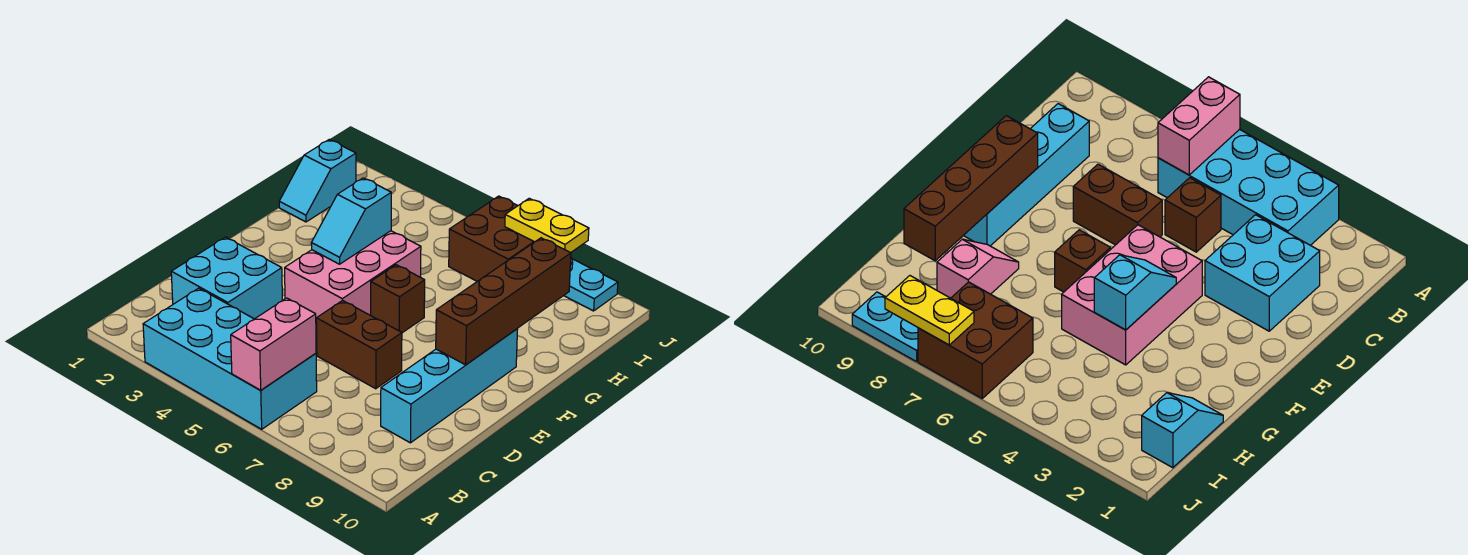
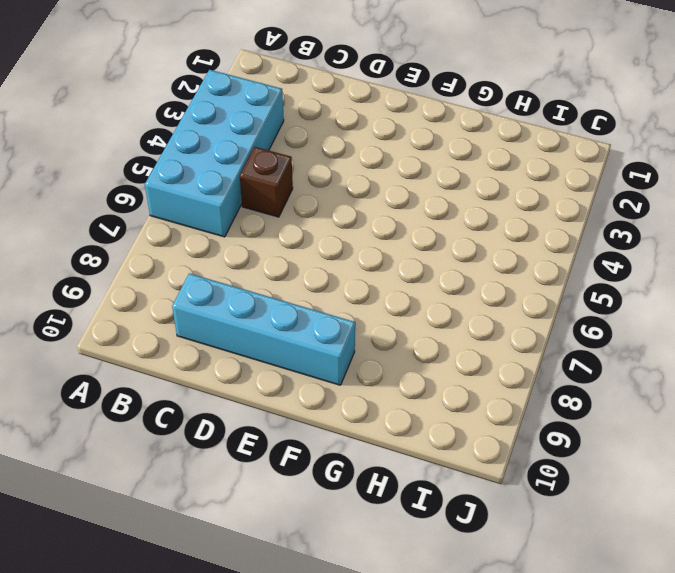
none -> cyan 2x2 brick [171,237,282,319]
none -> brown 1x2 brick [316,300,402,389]
none -> pink 2x3 brick [285,231,421,318]

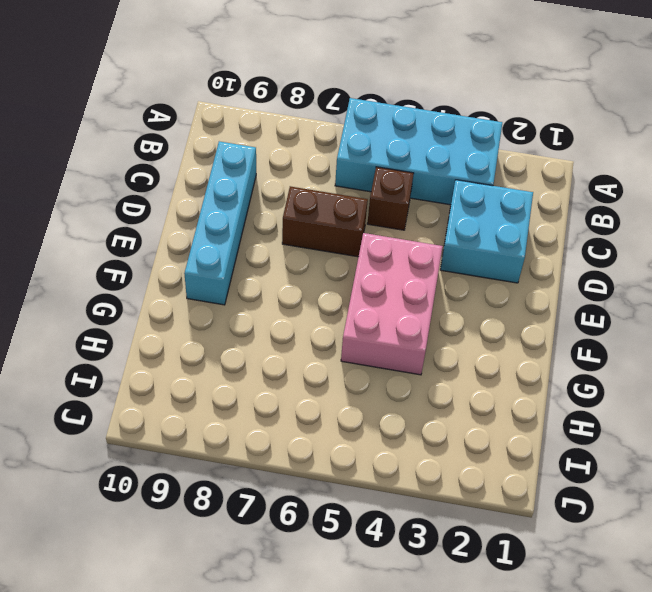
none -> brown 1x1 brick [371,265,425,333]
none -> pink 1x2 slope [937,239,1019,298]
none -> cyan 1x2 slope [279,140,356,222]

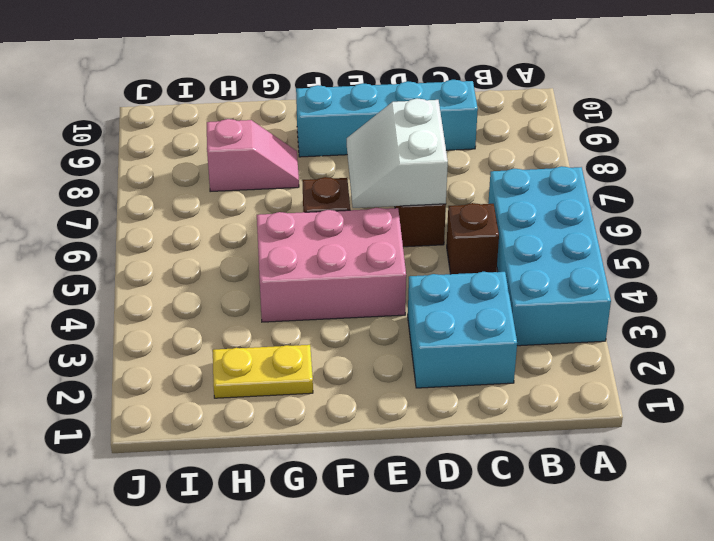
white 2x2 slope [347,98,448,208] -> none
yellow 1x2 plate [213,345,313,398] -> yellow 1x2 plate turned to [505,198,589,253]
none -> cyan 1x2 slope [279,140,356,222]
none -> brown 2x2 brick [449,196,534,281]
none -> cyan 1x2 plate [564,258,618,311]

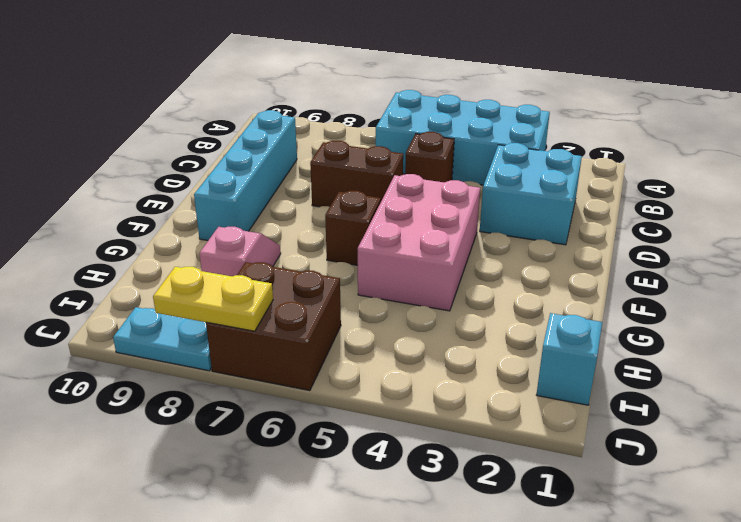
none -> pink 1x2 brick [231,298,316,390]
none -> brown 1x4 brick [436,238,571,365]
none -> cyan 1x2 slope [311,178,391,264]

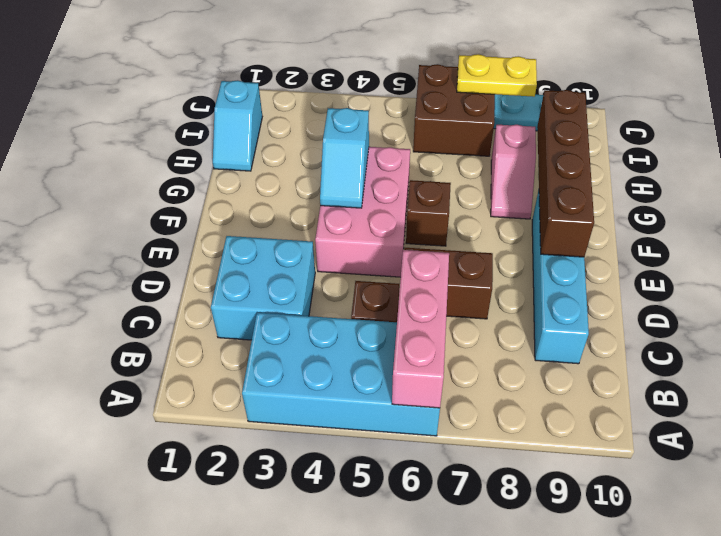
pink 1x3 brick [392,250,449,408] -> pink 1x2 brick [231,298,316,390]

